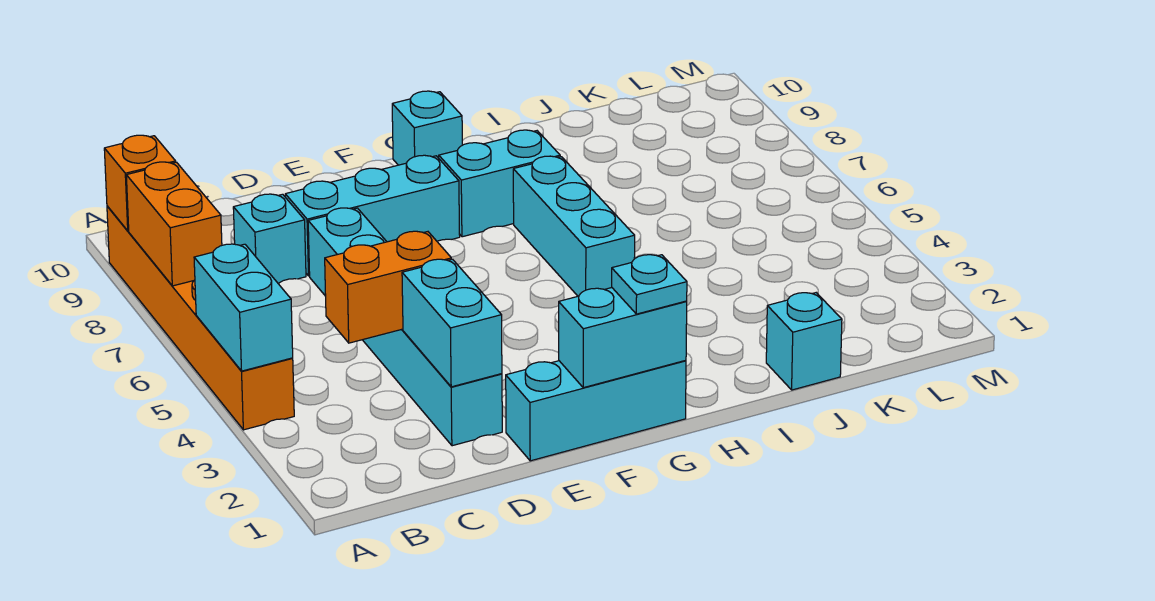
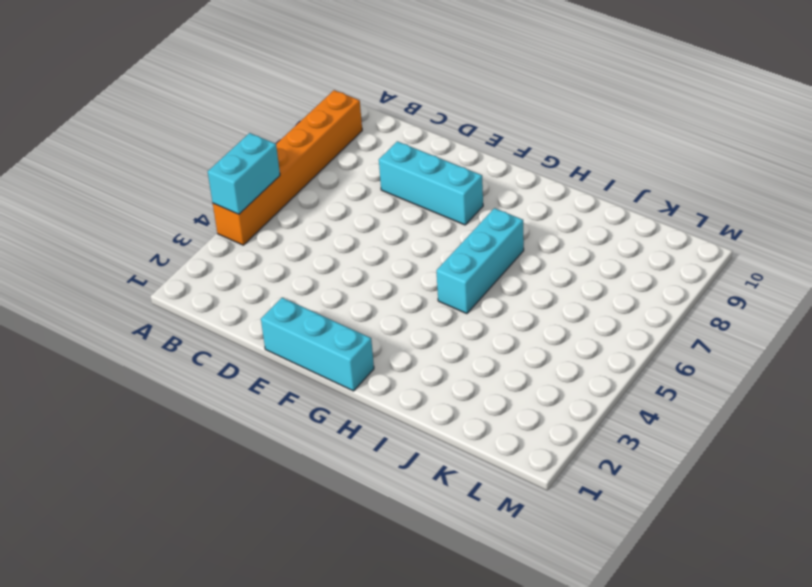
none -> cyan 1x1 brick [233,194,306,284]
none -> cyan 1x6 brick [308,208,502,446]
none -> cyan 1x2 brick [439,130,560,237]

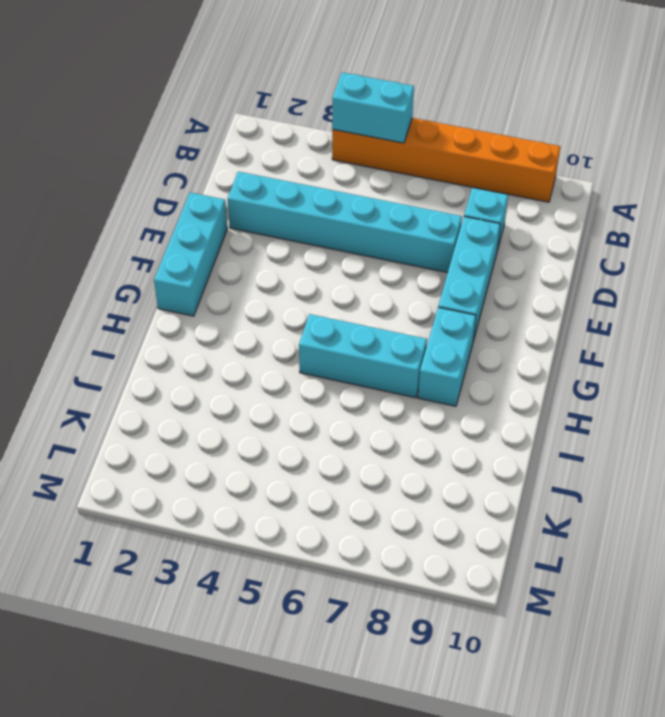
none -> cyan 1x1 brick [392,91,462,165]
none -> cyan 1x1 brick [766,293,842,390]
none -> orange 1x2 brick [126,162,222,286]

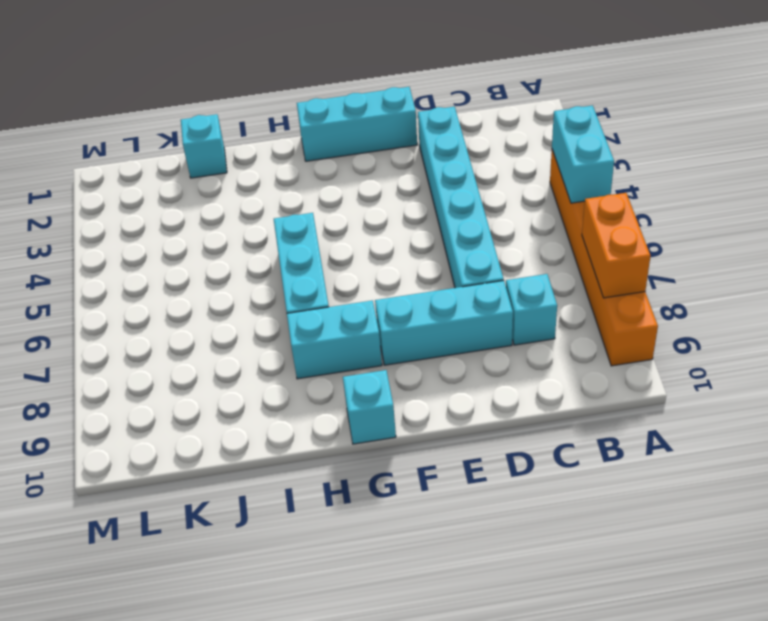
none -> orange 1x1 brick [104,135,176,231]
none -> orange 1x2 brick [325,231,451,343]
none -> cyan 1x2 brick [402,259,502,387]

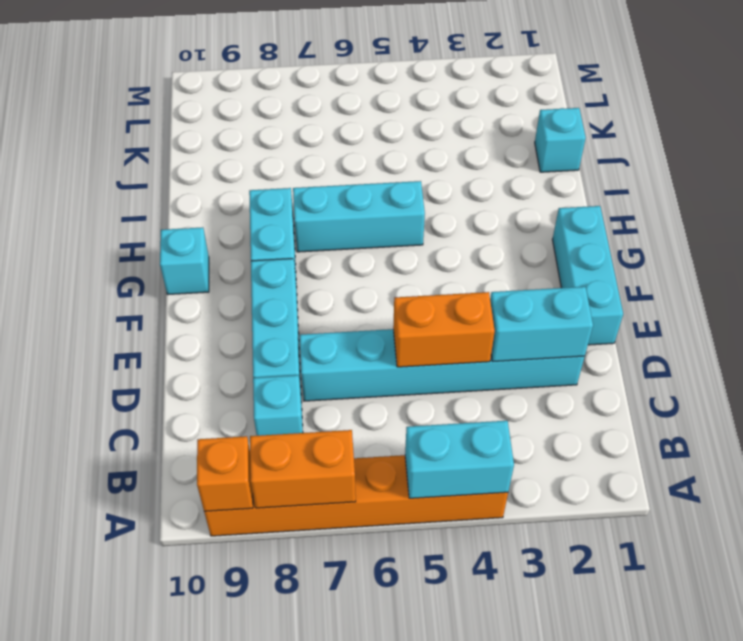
orange 1x2 brick [393,292,495,367] -> orange 1x2 brick turned to [325,231,451,343]
none -> cyan 1x2 brick [559,288,687,388]
none -> cyan 1x1 plate [612,255,687,314]

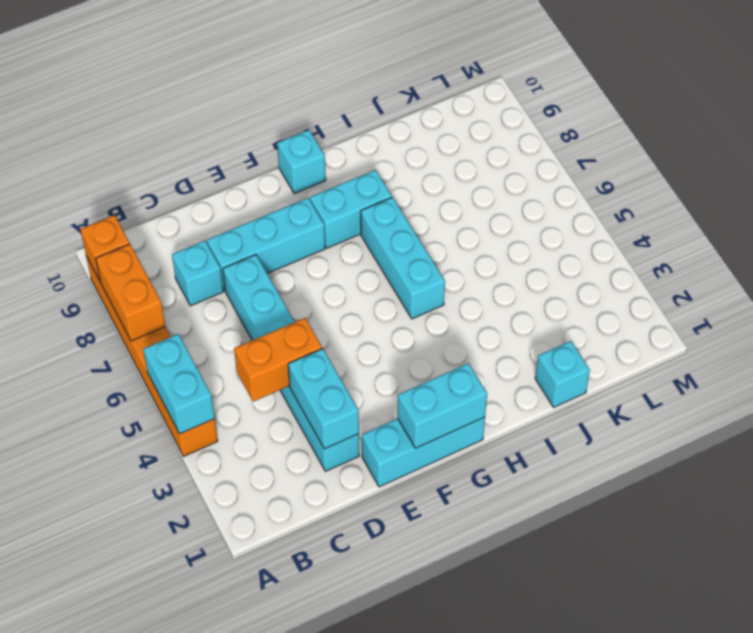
none -> cyan 1x1 plate [612,255,687,314]

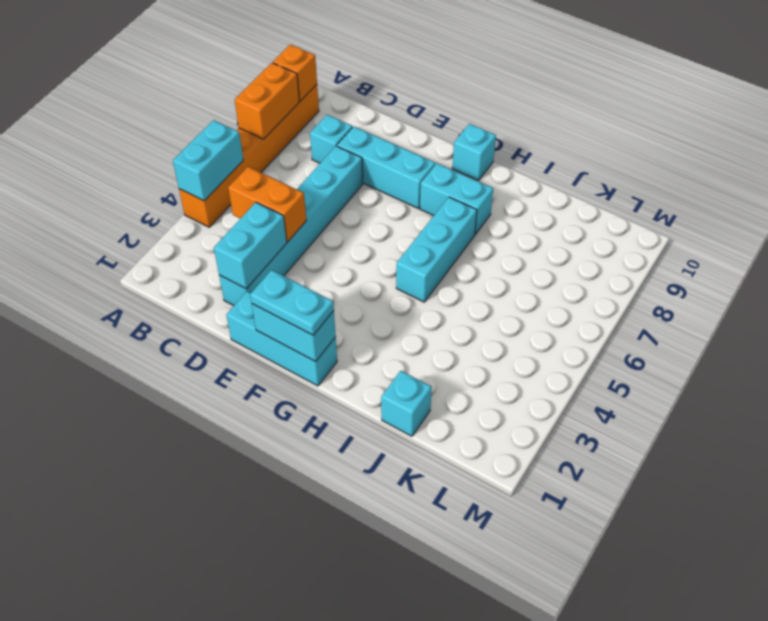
cyan 1x2 plate [250,270,334,335] -> cyan 1x1 plate [612,255,687,314]

